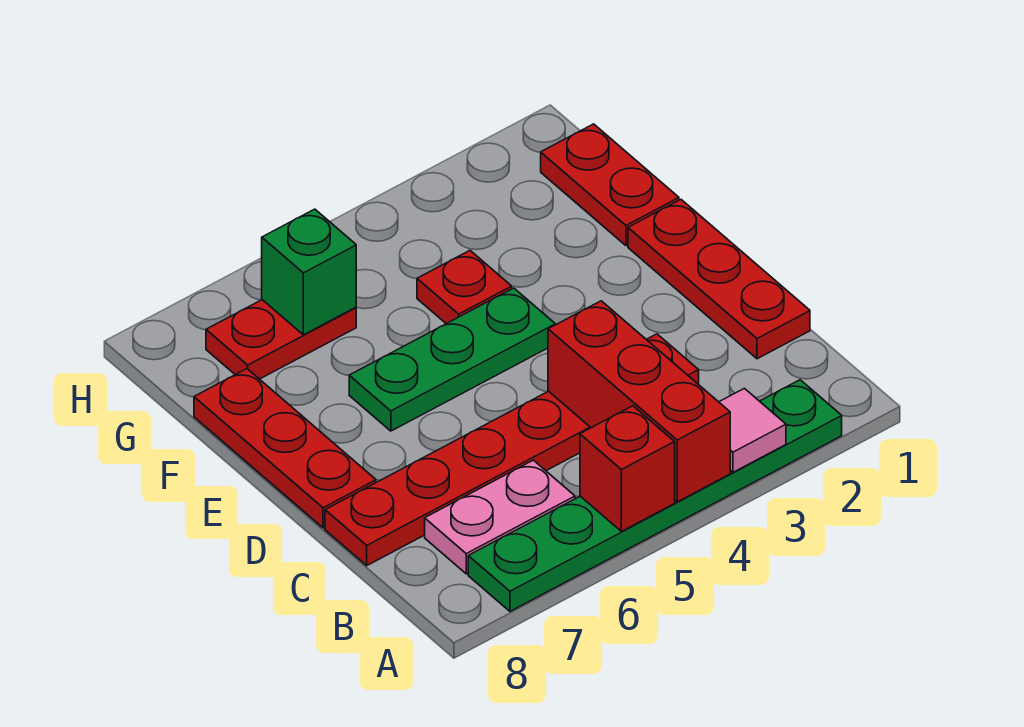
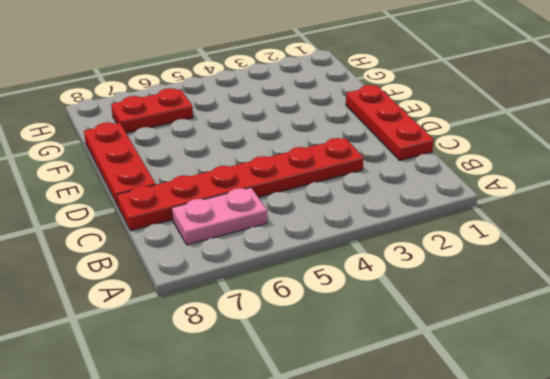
none -> green 1x6 plate [468,380,842,611]
none -> green 1x3 plate [349,288,555,431]
none -> red 1x2 plate [541,124,679,246]

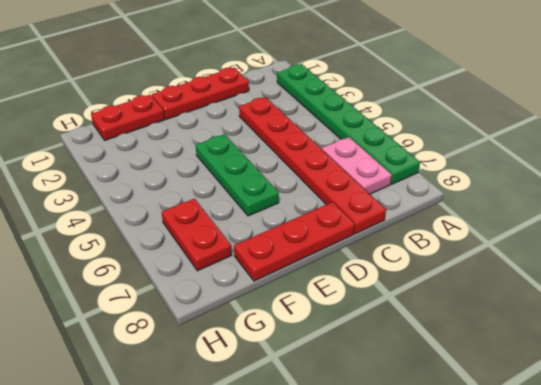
none -> red 1x1 plate [417,251,512,324]
none -> pink 1x1 tile [719,388,786,472]
none -> red 1x3 brick [548,301,730,502]

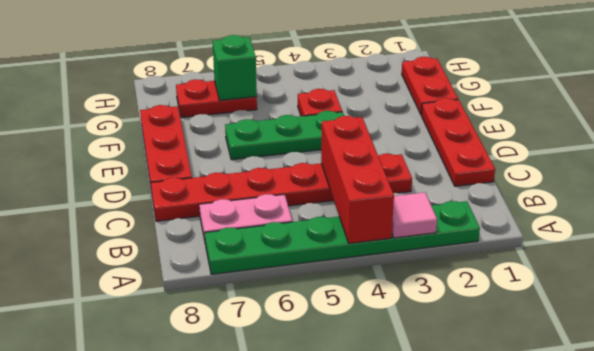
none -> red 1x1 brick [580,406,675,531]

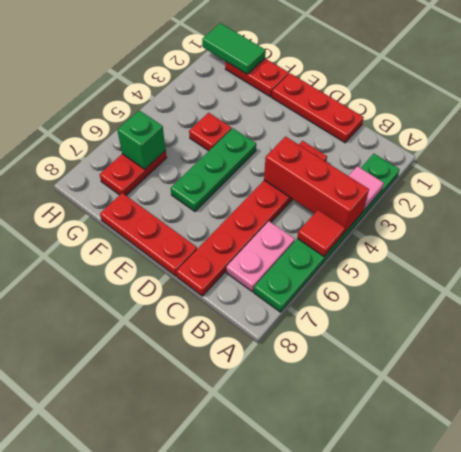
red 1x1 tile [297,210,345,256] -> red 1x1 brick [580,406,675,531]
green 1x2 tile [202,23,265,74] -> none

